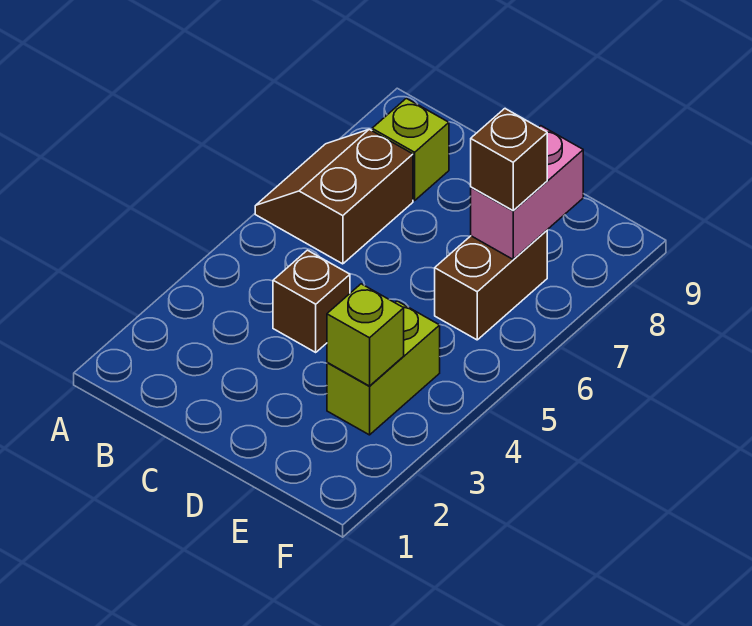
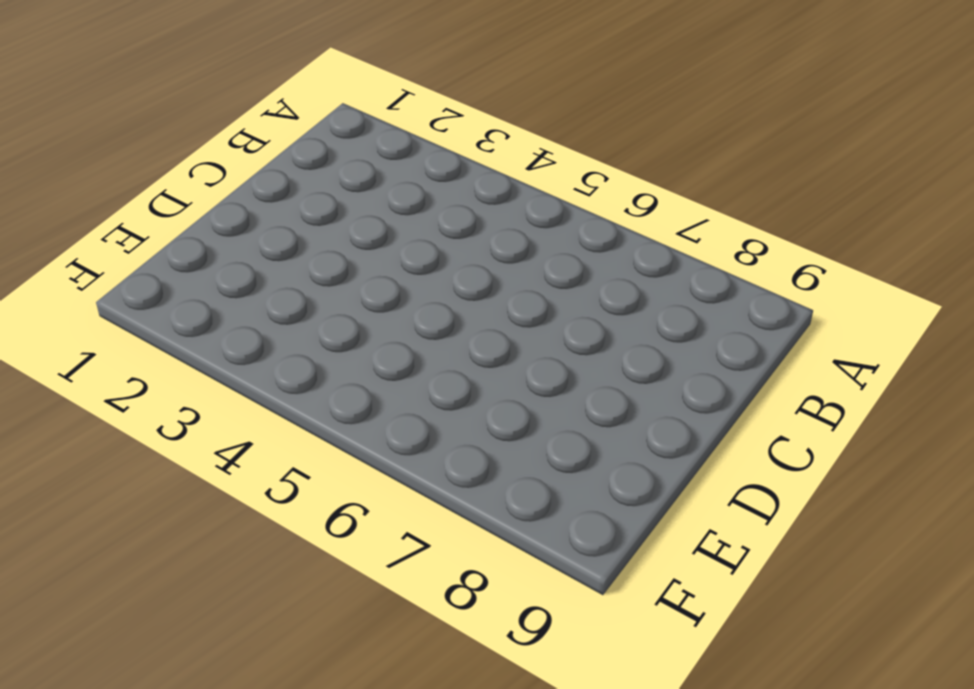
none -> brown 2x2 slope [255,129,413,264]
none -> lime 1x1 brick [372,98,449,201]

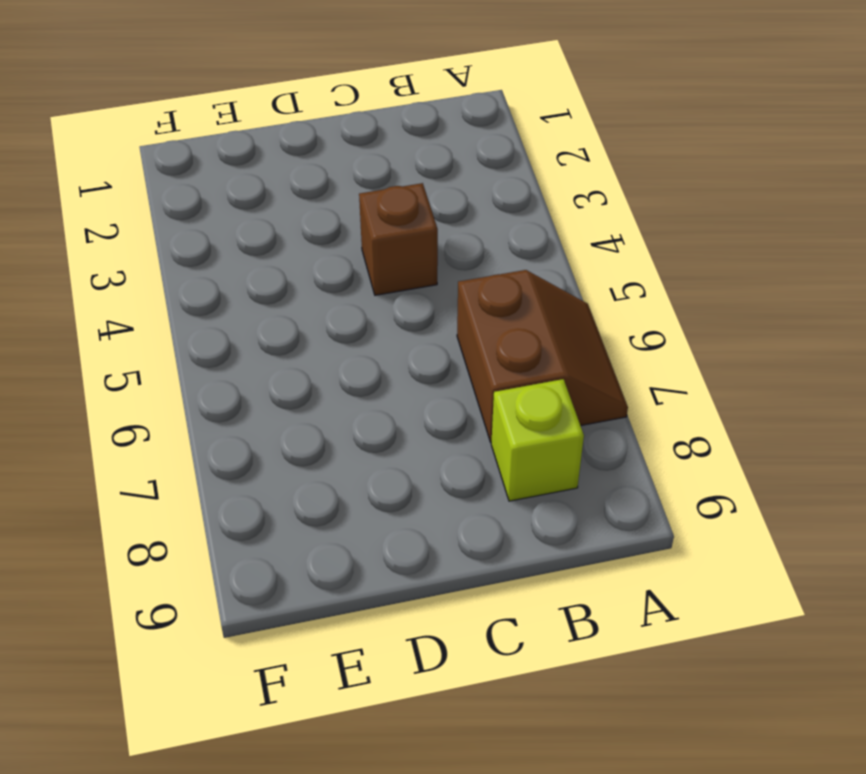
none -> lime 1x2 brick [327,301,440,435]
none -> brown 1x2 brick [435,230,547,340]

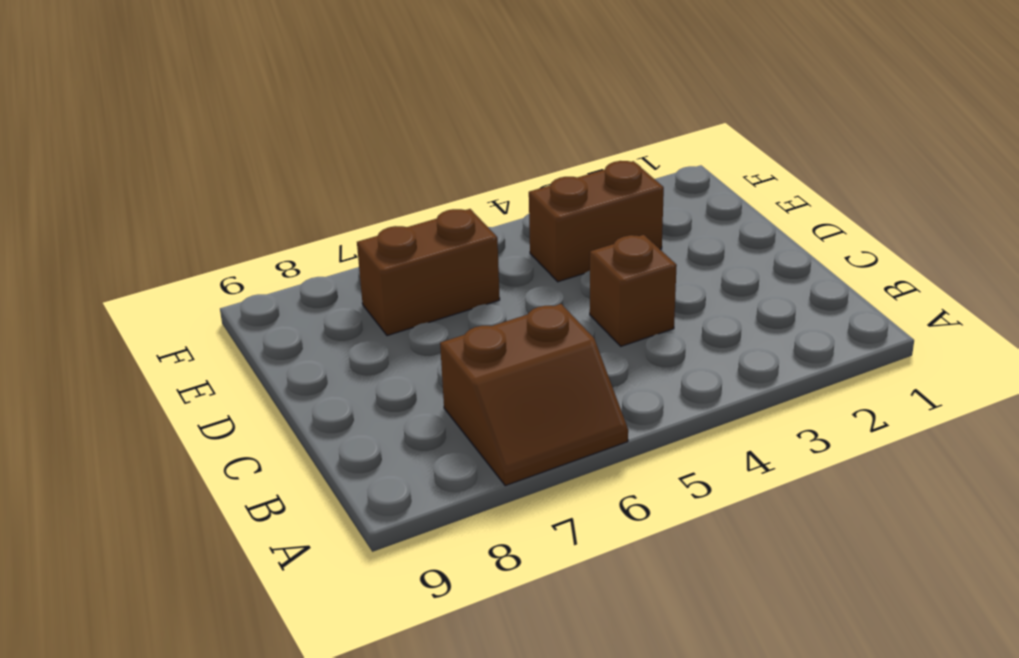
brown 1x2 brick [529,161,664,282] -> lime 1x2 brick [327,301,440,435]
none -> lime 1x1 brick [372,98,449,201]
none -> lime 1x1 brick [327,284,404,386]

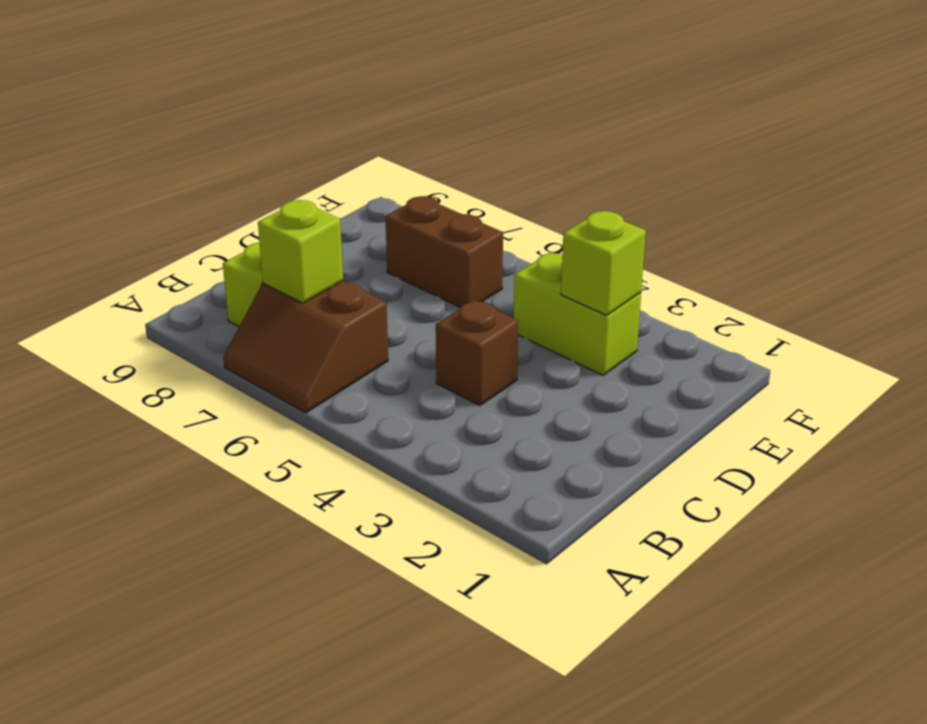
lime 1x1 brick [258,200,343,303] -> none
none -> pink 1x2 brick [471,126,583,260]
none -> brown 1x1 brick [471,109,547,210]

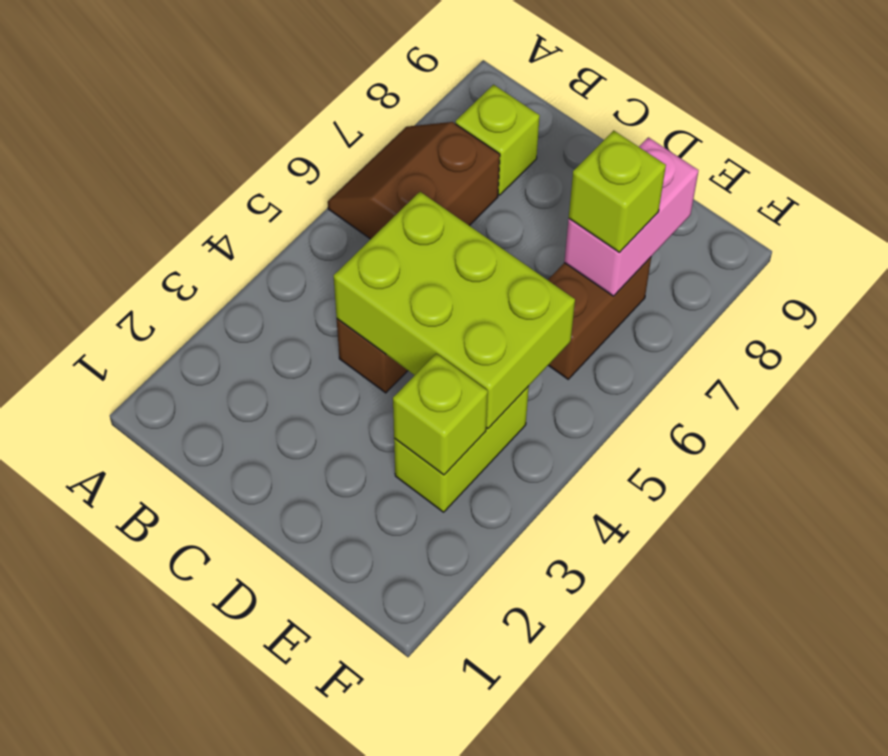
lime 2x3 brick [334,192,575,429] -> none
lime 1x1 brick [569,130,666,253] -> brown 1x1 brick [471,109,547,210]

